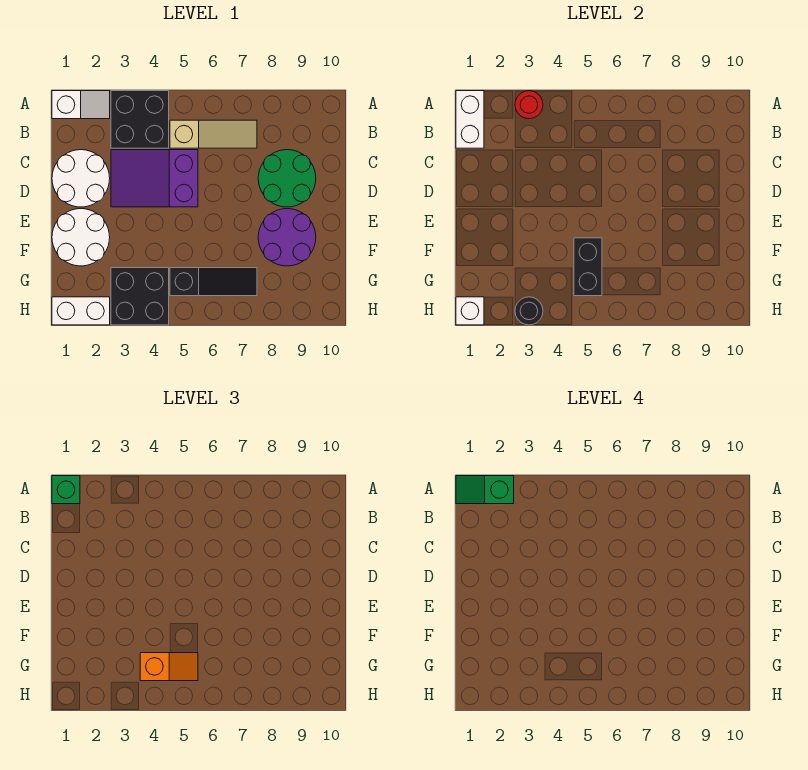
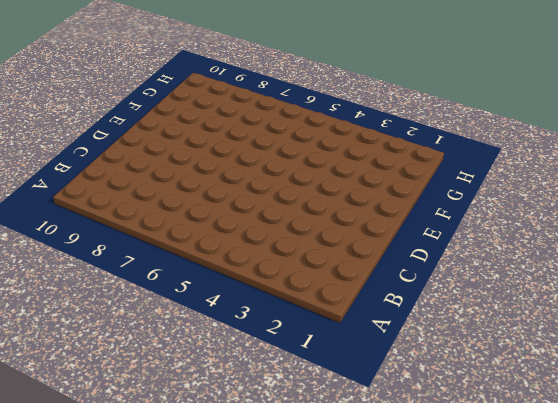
none -> white 1x2 slope [52,91,110,119]
none -> black 2x2 brick [111,91,169,148]
none -> tan 1x3 slope [170,120,257,148]

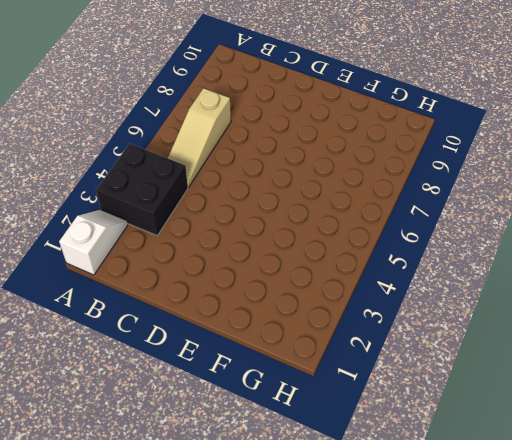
tan 1x3 slope [168,88,231,187] -> tan 1x3 slope turned to [170,120,257,148]
none -> white 2x2 round brick [52,150,110,207]
none -> purple 2x3 slope [111,150,198,207]
none -> green 2x2 round brick [258,150,316,207]

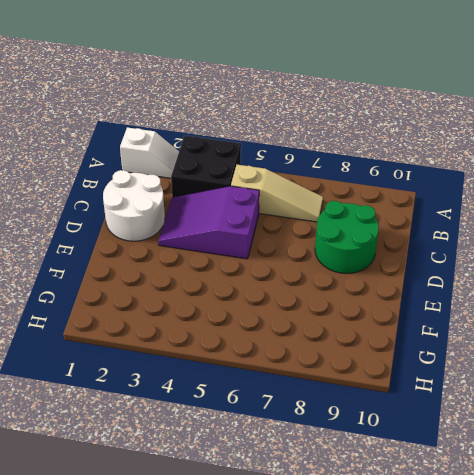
none -> white 2x2 round brick [52,209,110,266]
none -> purple 2x2 round brick [258,209,316,266]
none -> black 2x2 brick [111,268,169,325]

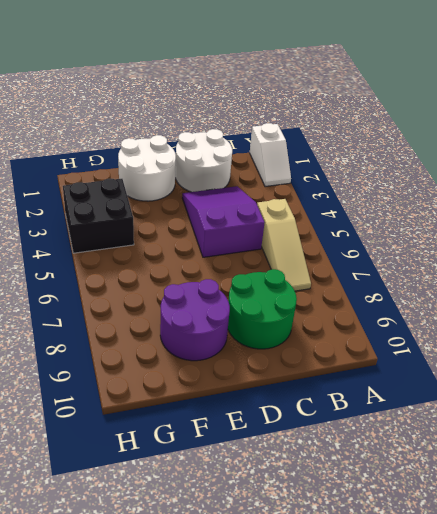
none -> black 2x2 brick [111,91,169,148]
none -> black 1x3 slope [170,268,257,296]
none -> white 1x2 brick [52,297,110,325]

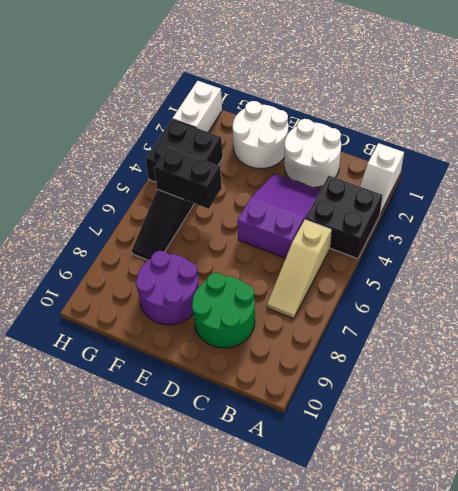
none -> white 1x2 brick [456,91,484,148]
none -> red 1x1 round brick [515,91,543,119]
none -> white 1x1 brick [456,297,484,325]

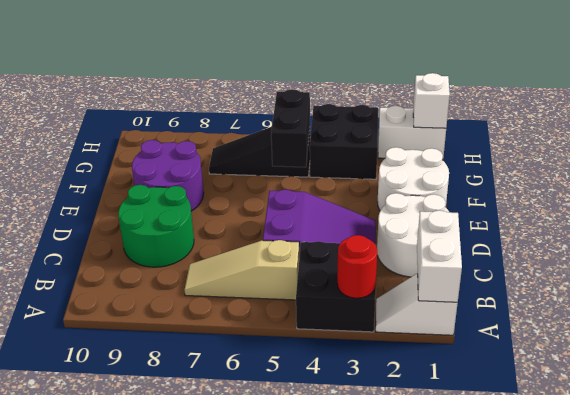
none -> black 1x1 round brick [515,297,543,325]
none -> green 1x1 brick [52,476,80,504]
none -> orange 1x2 slope [140,653,198,681]

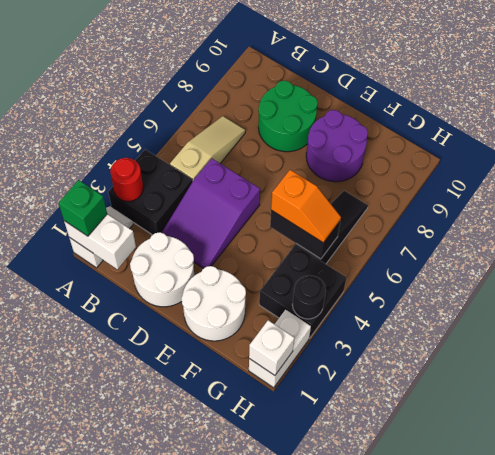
orange 1x2 slope [271,170,341,243] -> orange 1x2 slope turned to [140,653,198,681]
none -> green 1x2 slope [456,476,514,504]

